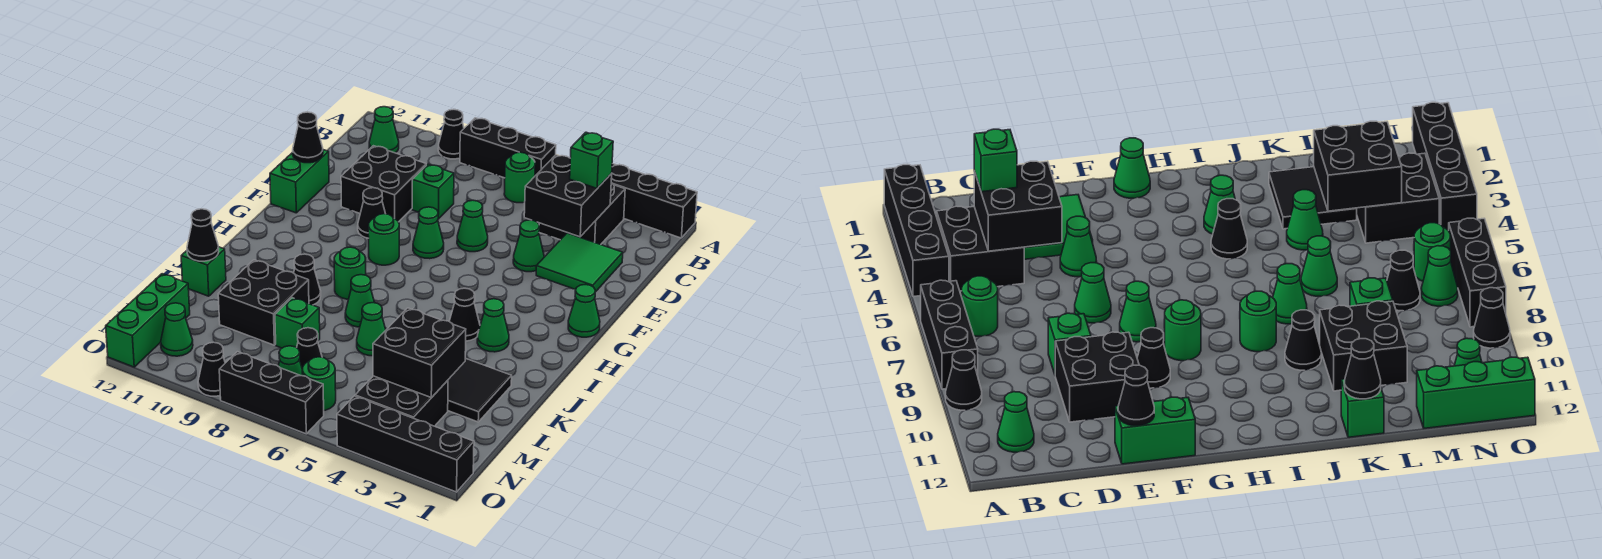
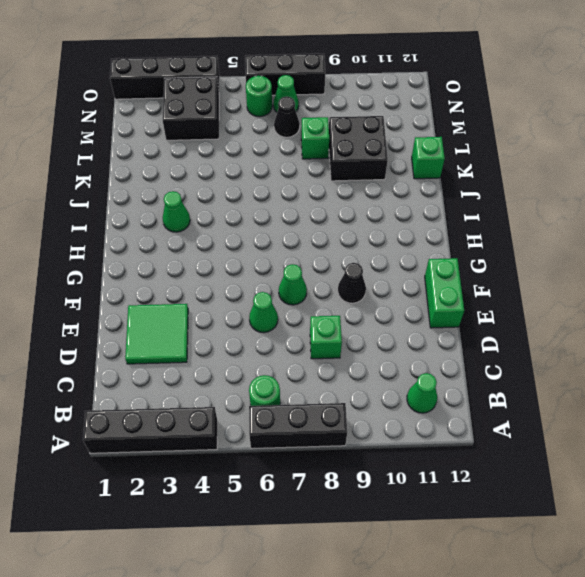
none -> black 1x1 cone [438,109,464,159]
none -> black 2x2 brick [539,183,625,245]
none -> black 2x2 brick [341,146,426,222]
none -> green 1x1 cone [513,220,544,272]

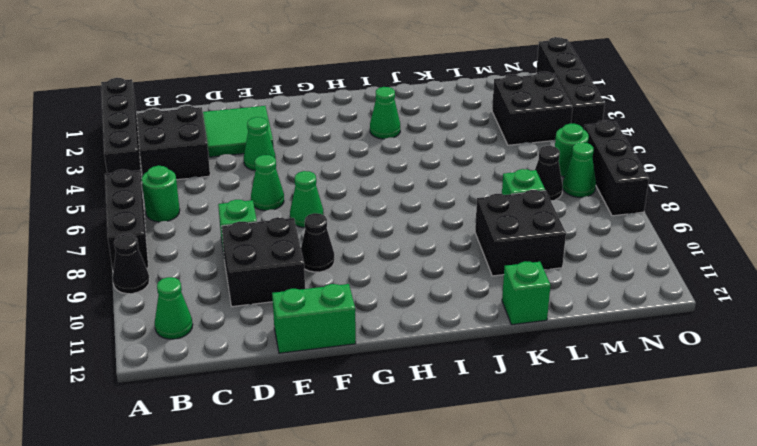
none -> green 1x1 cone [568,285,600,337]
none -> green 1x1 round brick [368,214,399,265]
none -> black 1x1 cone [449,288,480,341]
none -> green 1x1 round brick [334,247,366,299]

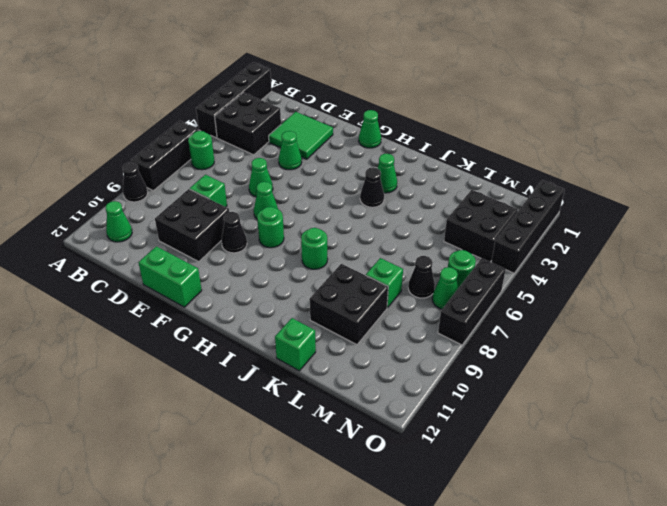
none -> green 1x1 cone [345,275,375,327]
none -> black 1x1 cone [294,254,321,305]
none -> black 2x2 tile [448,358,512,422]
none -> green 1x1 cone [1287,190,1323,250]

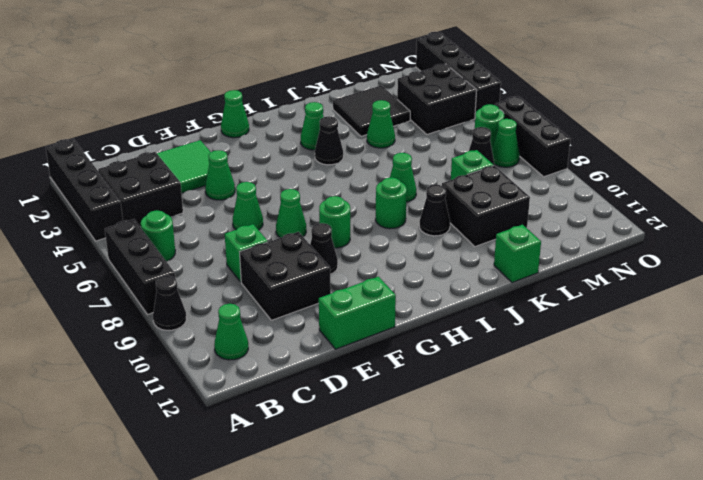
none -> green 1x1 cone [357,303,386,356]
none -> green 1x3 brick [106,274,190,367]
none -> green 1x1 cone [161,303,193,356]
none -> black 1x1 cone [198,342,225,396]

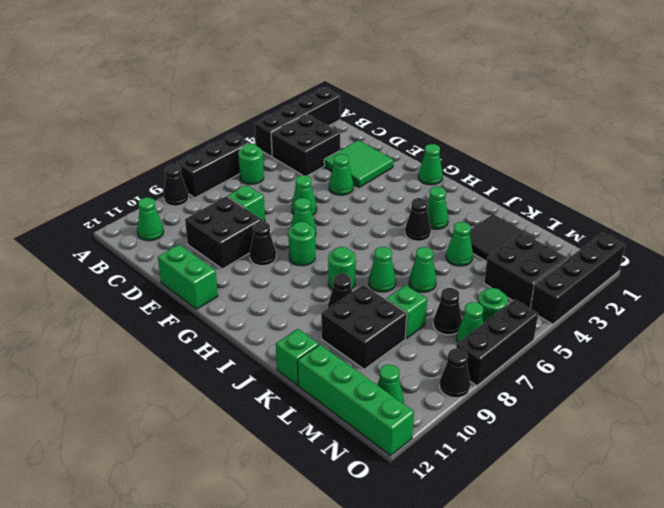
green 1x4 brick [298,345,414,455] -> green 1x3 brick [106,274,190,367]
none -> black 2x2 brick [524,155,612,237]
none -> black 1x1 cone [293,112,323,163]
none -> black 1x1 cone [187,209,219,261]
none -> black 2x2 brick [373,308,466,398]

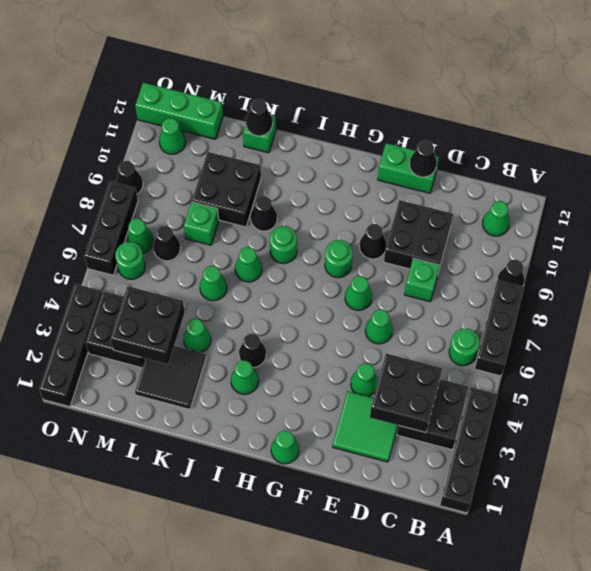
none -> green 1x1 brick [570,132,613,188]

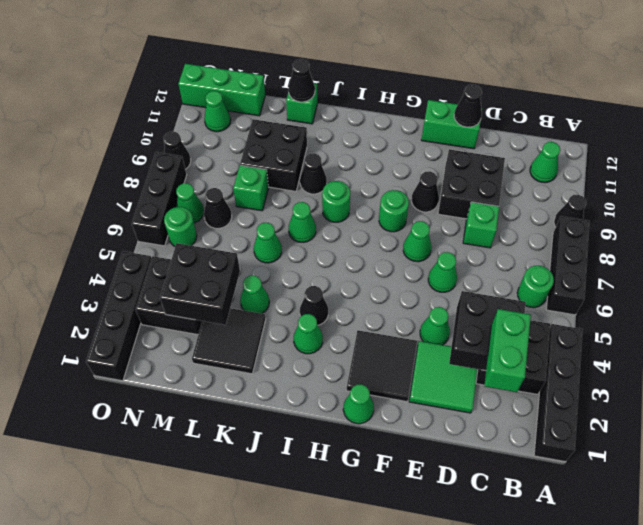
green 1x2 brick [484,309,531,392] -> green 1x1 brick [570,132,613,188]
black 2x2 tile [347,330,417,402] -> none

